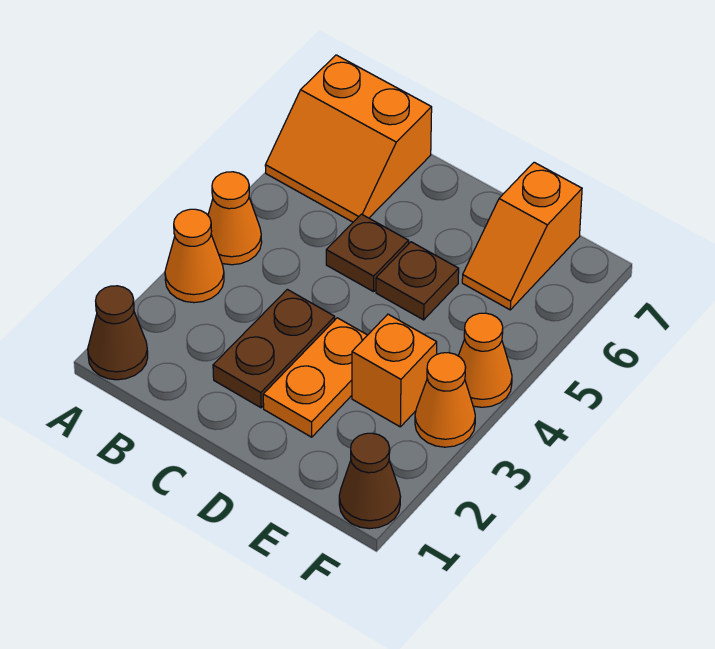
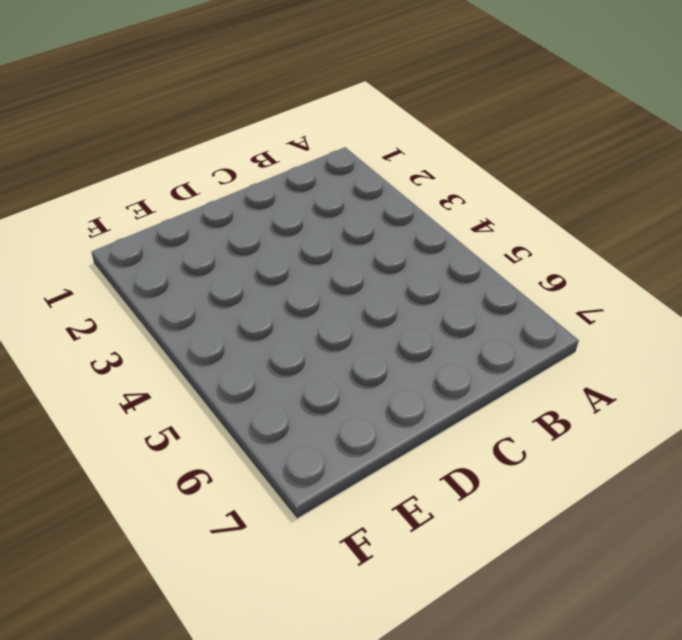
none -> brown 1x1 cone [88,286,148,380]
none -> orange 1x1 cone [165,209,224,303]
none -> orange 1x1 cone [208,172,262,265]

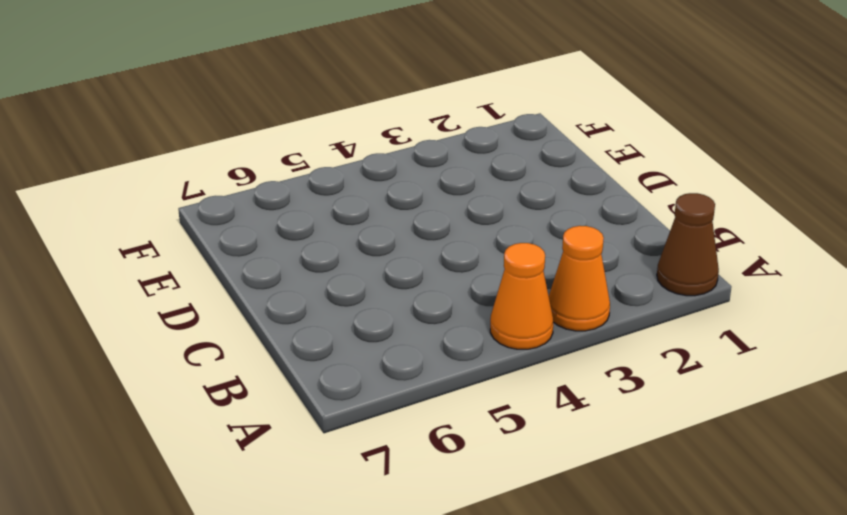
none -> orange 2x2 slope [265,55,432,222]
none -> brown 1x2 plate [213,289,335,408]
none -> brown 1x1 plate [326,214,409,292]

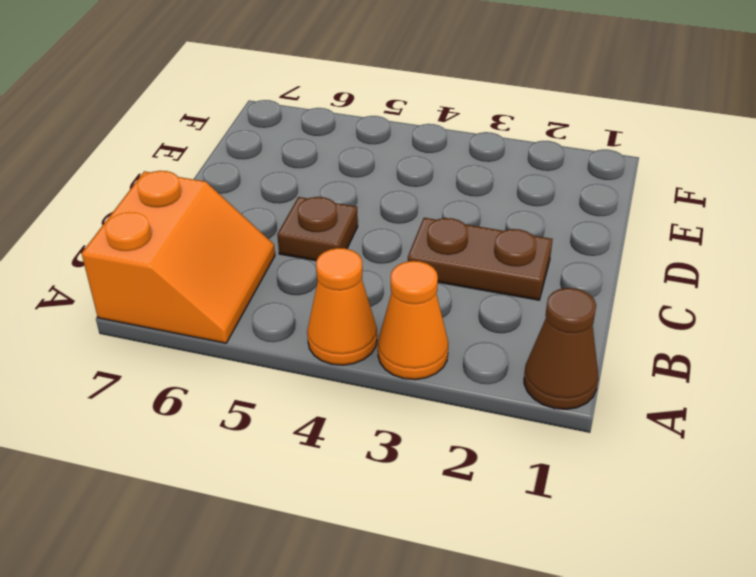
none -> orange 1x2 plate [263,318,367,437]
none -> brown 1x1 plate [376,242,459,320]
none -> orange 1x1 brick [352,314,437,427]

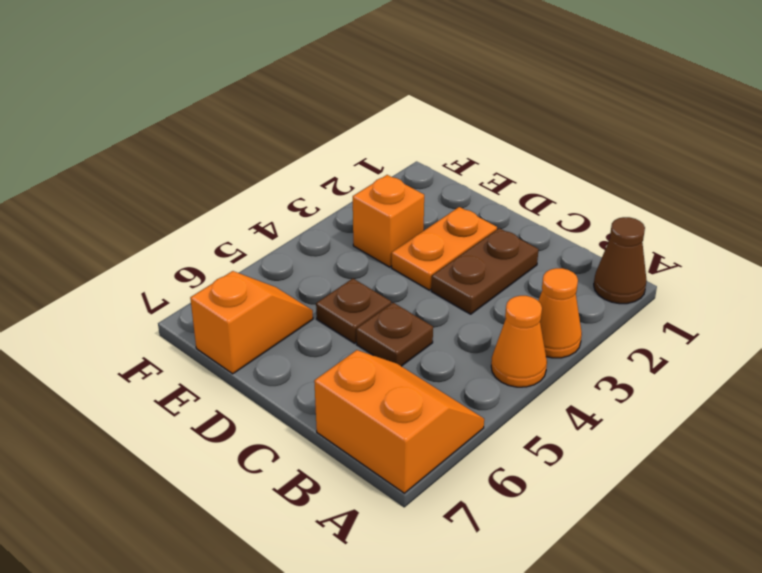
none -> brown 1x1 cone [339,433,400,529]
none -> orange 1x1 cone [415,353,475,447]
none -> orange 1x1 cone [458,313,512,407]

